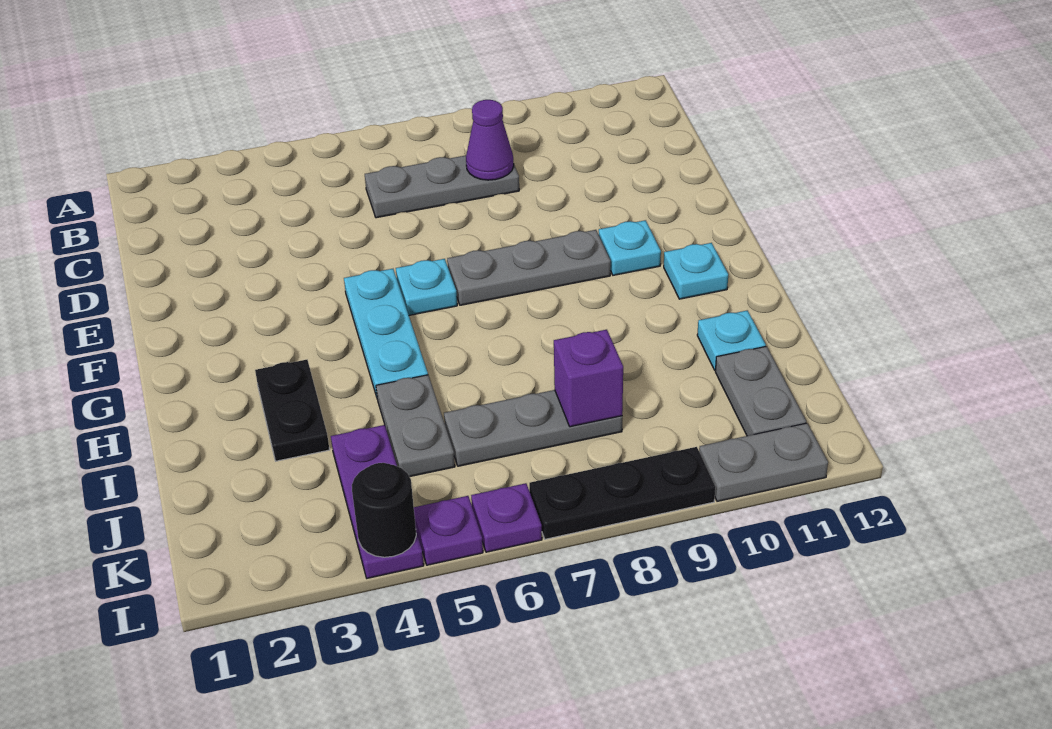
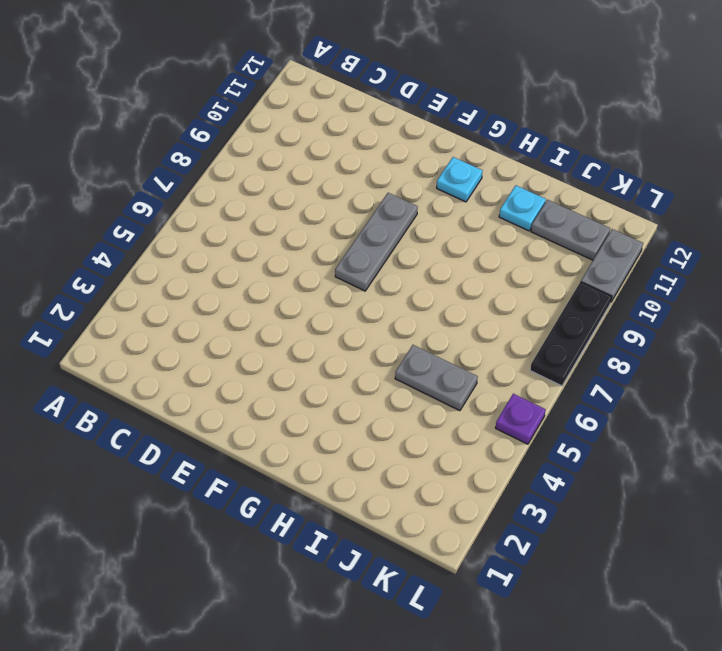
none -> grey 1x3 plate [365,156,519,218]
none -> cyan 1x3 plate [344,269,428,397]
none -> cyan 1x1 plate [396,259,457,315]

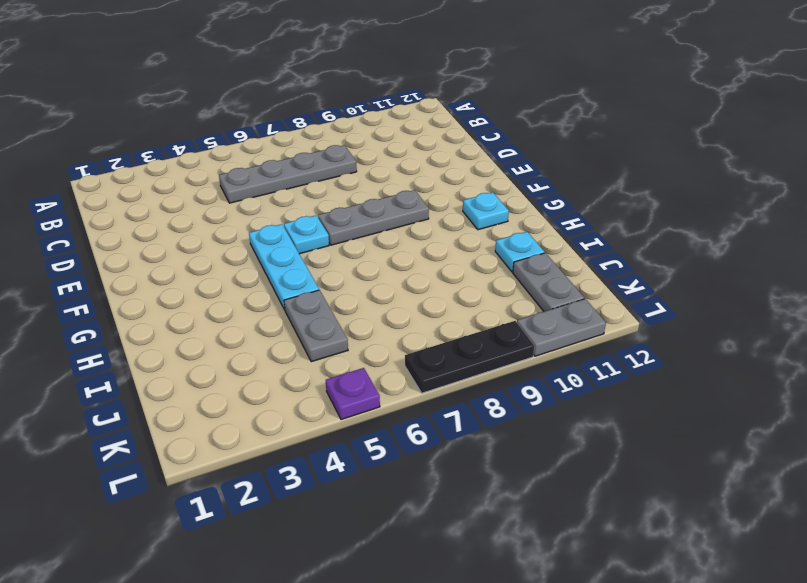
grey 1x4 plate [219,145,357,203] -> grey 1x3 plate [365,156,519,218]
none -> cyan 1x1 plate [599,220,661,275]
none -> black 1x2 plate [255,360,330,461]
none -> purple 1x3 plate [331,425,424,578]

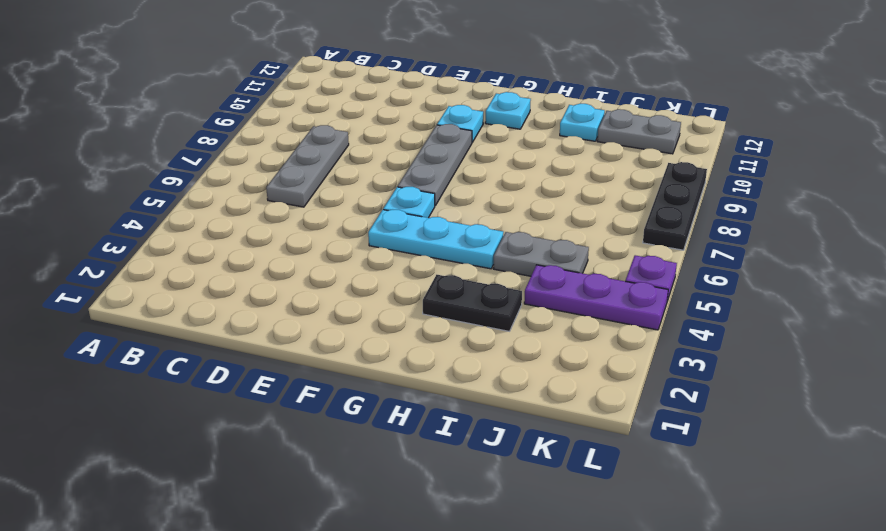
none -> grey 1x3 plate [444,390,622,466]
none -> purple 1x1 plate [471,483,542,552]
none -> grey 1x2 plate [699,423,828,501]

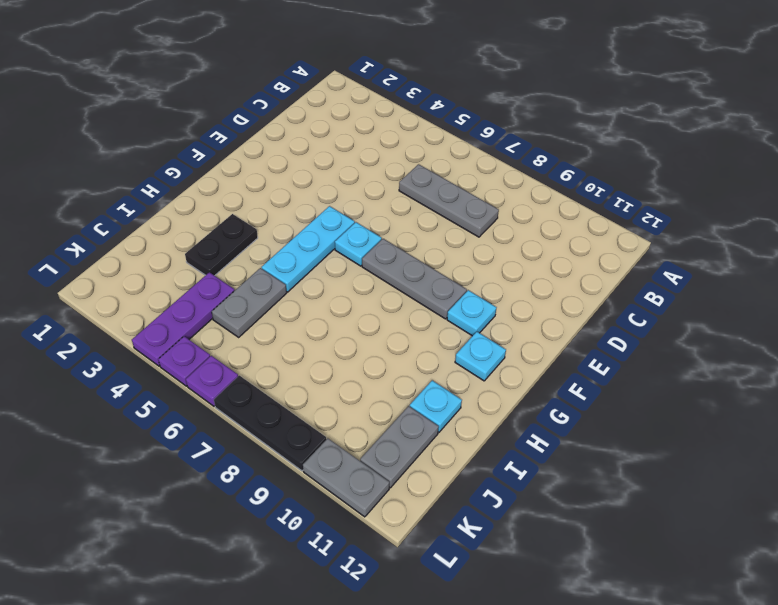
none -> grey 1x3 plate [444,390,622,466]
none -> purple 1x1 cone [466,100,514,180]
none -> purple 1x1 brick [554,330,623,427]

